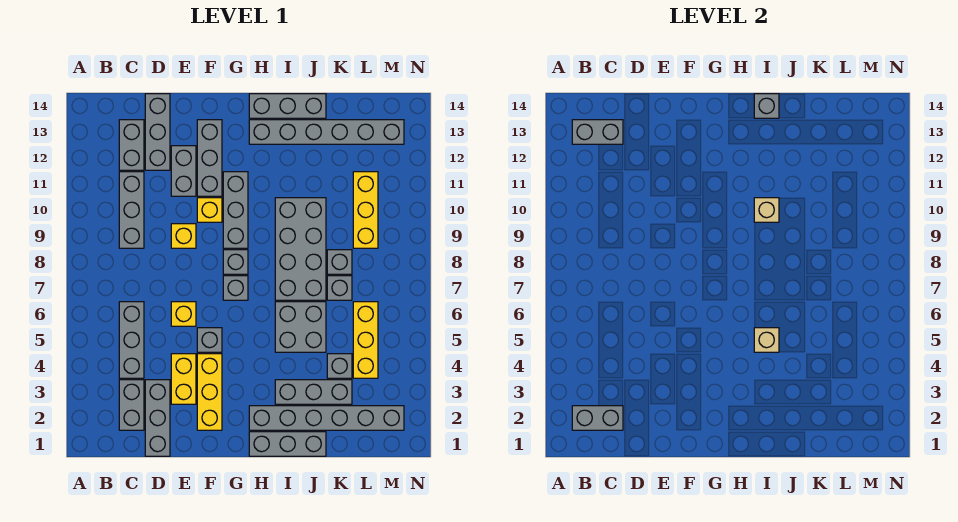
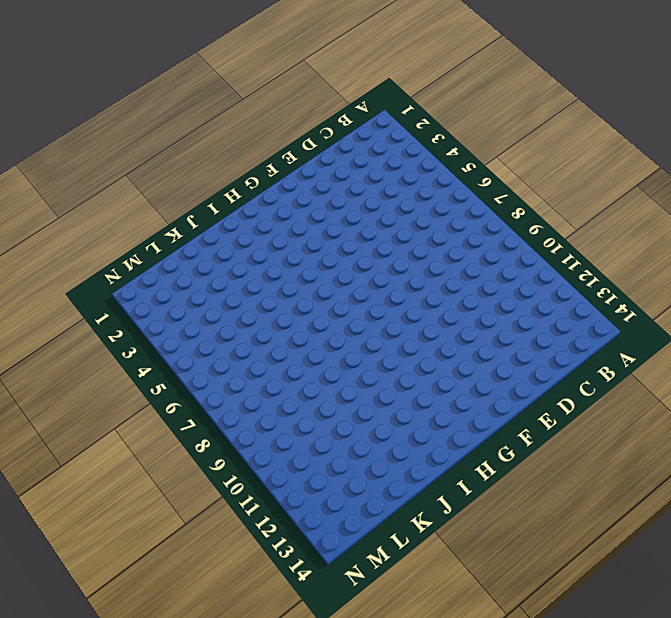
none -> grey 1x2 brick [119,380,144,430]
none -> grey 1x3 brick [119,302,144,378]
none -> grey 1x3 brick [119,172,144,248]
none -> grey 1x2 brick [119,120,144,170]

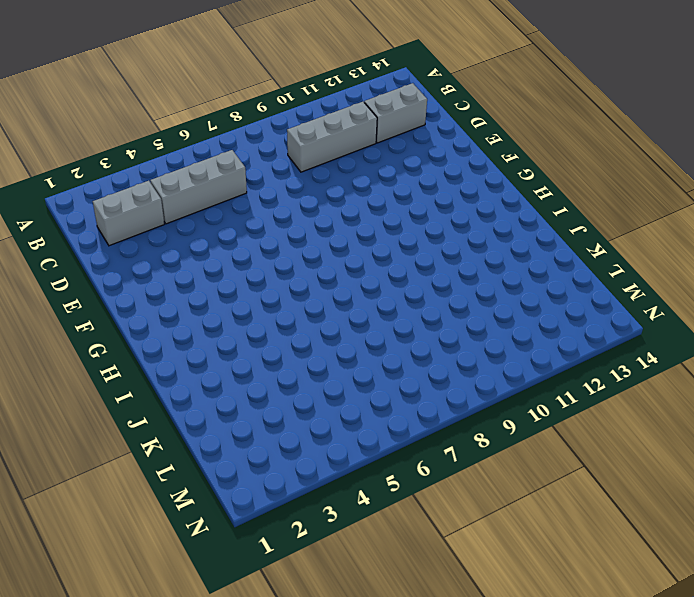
none -> grey 1x3 brick [145,380,170,456]
none -> grey 1x3 brick [145,94,170,170]
none -> yellow 1x2 brick [171,354,196,404]
none -> yellow 1x1 brick [171,302,196,326]

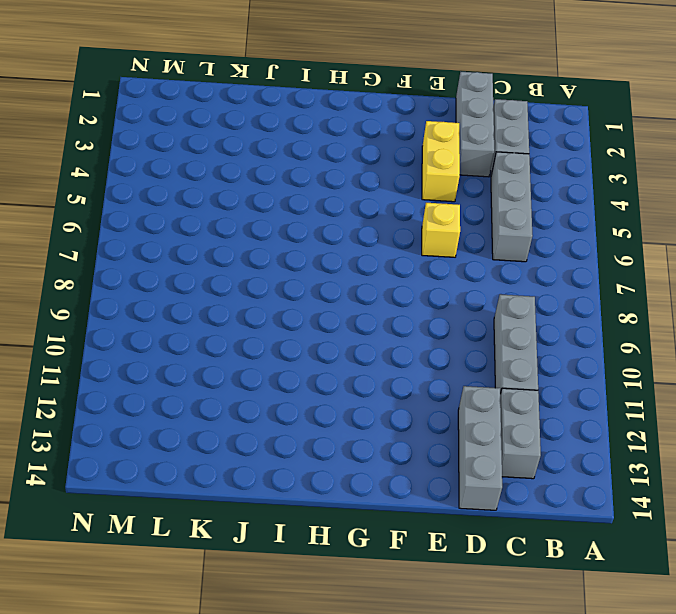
none -> yellow 1x1 brick [171,224,196,248]
none -> grey 1x2 brick [171,146,196,196]
none -> yellow 1x3 brick [197,354,222,430]
none -> grey 1x1 brick [197,328,222,352]

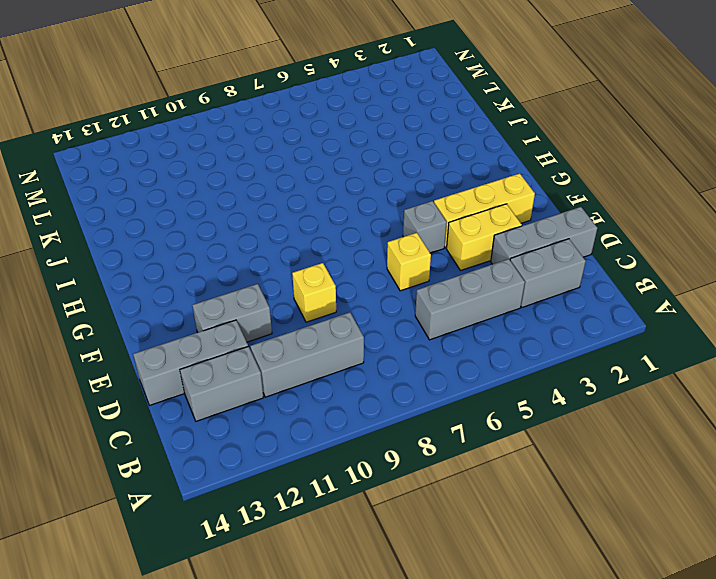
none -> yellow 1x1 brick [197,198,222,222]
none -> grey 1x3 brick [197,120,222,196]
none -> grey 1x1 brick [223,276,248,300]
none -> grey 1x1 brick [223,250,248,274]

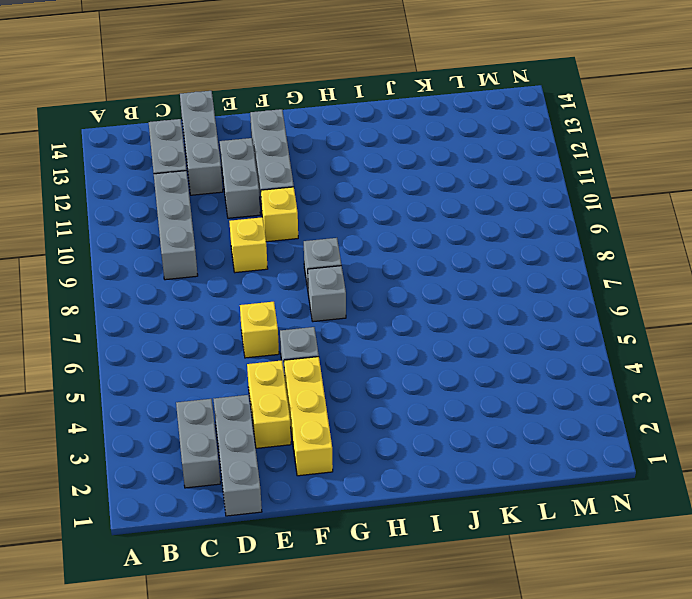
none -> grey 1x3 brick [119,302,144,378]
none -> grey 1x3 brick [223,172,248,248]
none -> grey 1x3 brick [249,432,326,456]
none -> grey 1x6 brick [249,406,404,430]

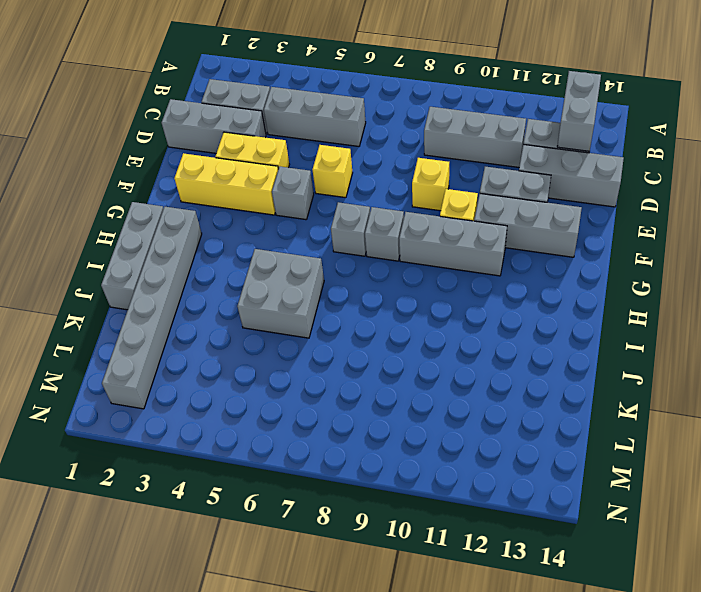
none -> grey 1x6 brick [249,120,404,144]
none -> grey 1x3 brick [249,94,326,118]
none -> grey 1x3 brick [275,380,352,404]
none -> grey 2x4 brick [275,198,326,300]

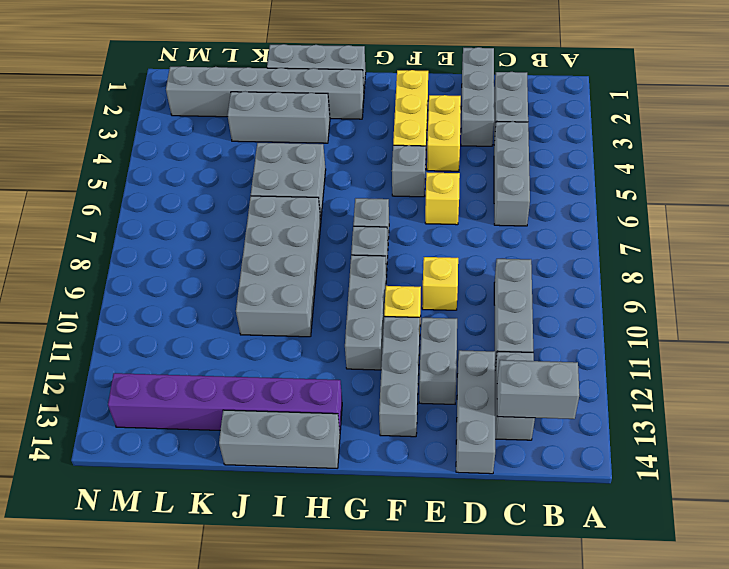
purple 1x6 brick [108,373,342,430] -> grey 1x6 brick [249,120,404,144]
none -> grey 1x1 brick [327,354,352,378]
none -> grey 1x1 brick [327,276,352,300]
none -> grey 1x1 brick [327,250,352,274]
none -> yellow 1x3 brick [353,302,378,378]

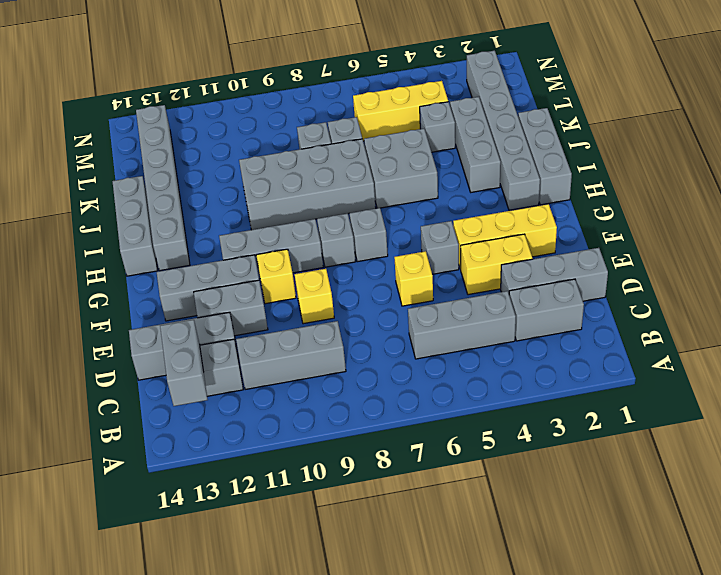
none -> yellow 1x3 brick [353,172,378,248]
none -> grey 1x2 brick [572,406,623,430]
none -> tan 1x1 brick [754,328,779,352]
none -> tan 1x1 brick [754,198,779,222]

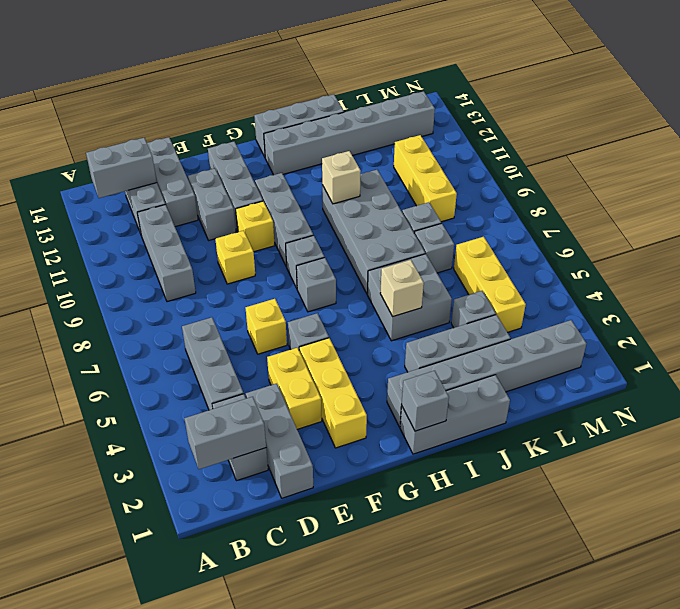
grey 1x1 brick [402,371,449,431] -> grey 1x1 brick moved to [754,94,779,118]

